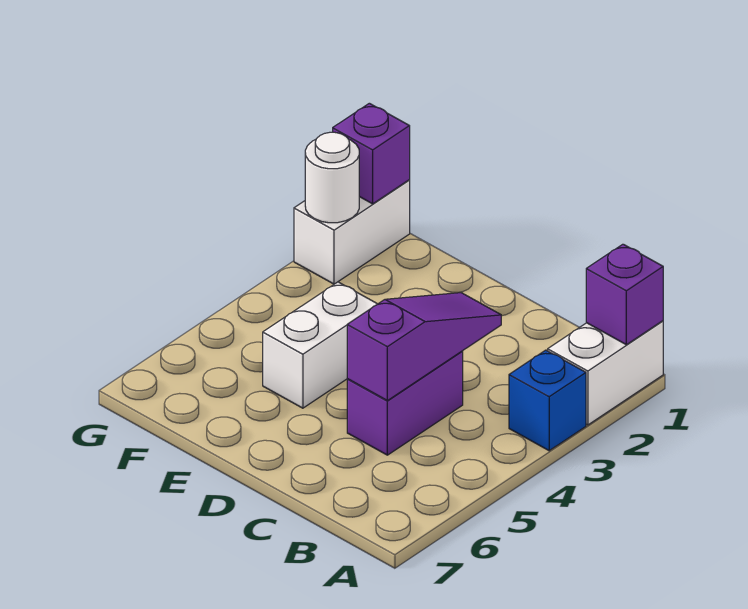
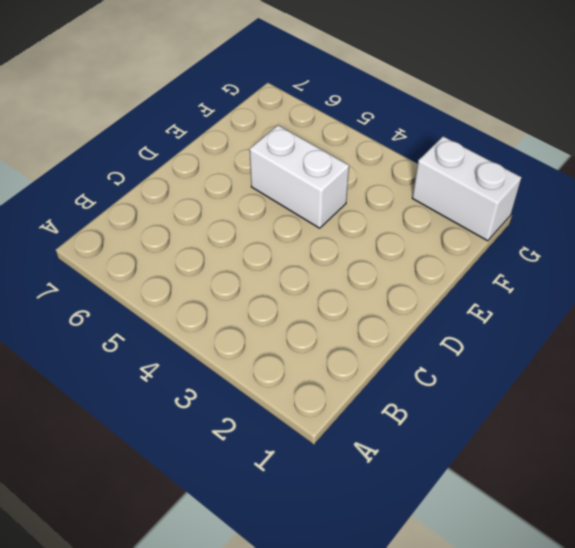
none -> white 1x2 brick [548,321,663,425]
none -> blue 1x1 brick [509,350,586,451]

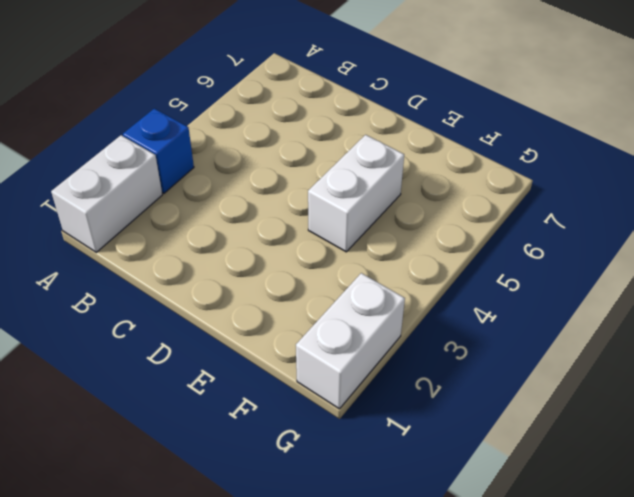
none -> purple 1x2 brick [347,351,463,455]
none -> purple 1x1 brick [586,244,663,345]

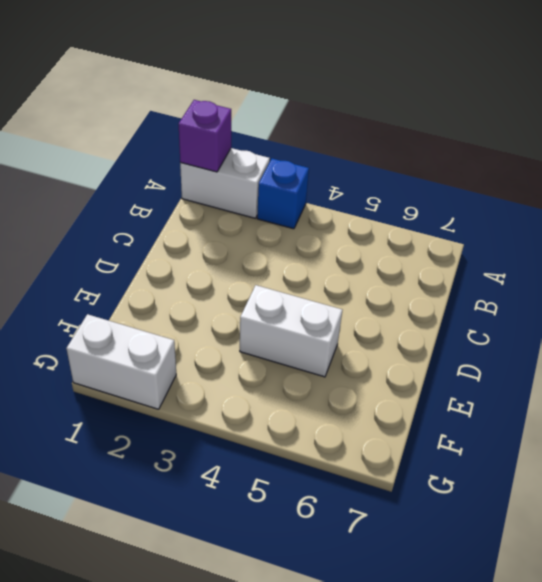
none -> purple 1x2 brick [347,351,463,455]
none -> purple 1x3 slope [347,293,501,401]

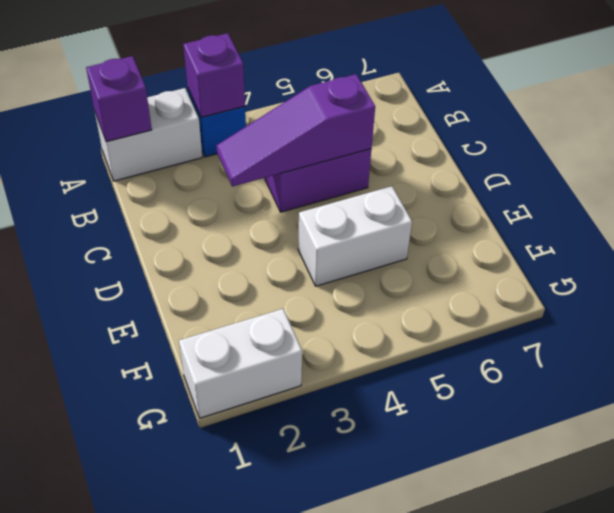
purple 1x1 brick [183,33,245,117] -> purple 1x1 brick moved to [333,103,410,204]
none -> white 1x1 round brick [305,132,359,223]

